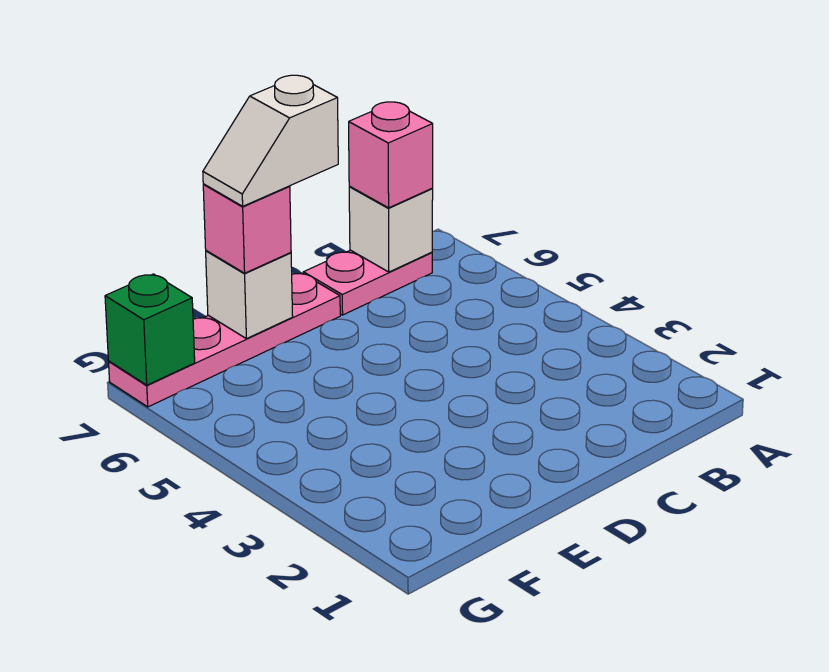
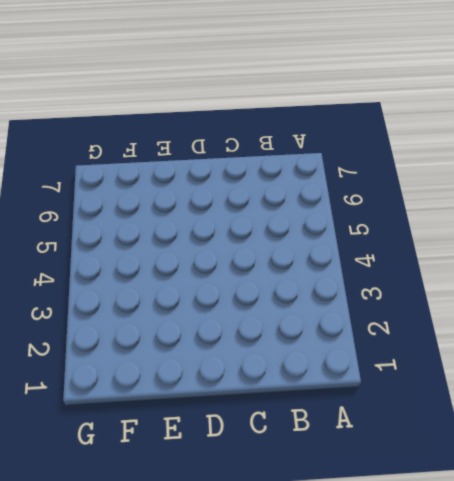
none -> pink 1x2 plate [303,250,432,315]
none -> pink 1x4 plate [109,273,340,407]

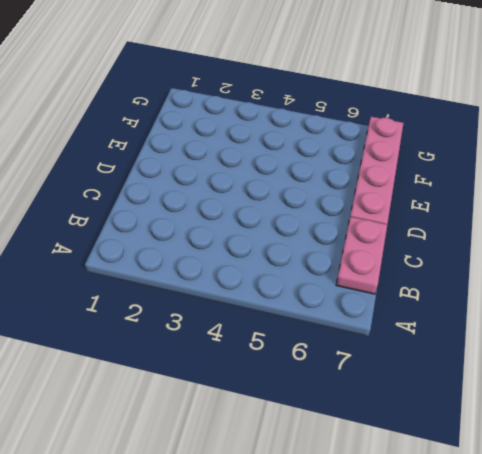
none -> white 1x1 brick [349,187,433,272]
none -> white 1x1 brick [206,251,293,339]

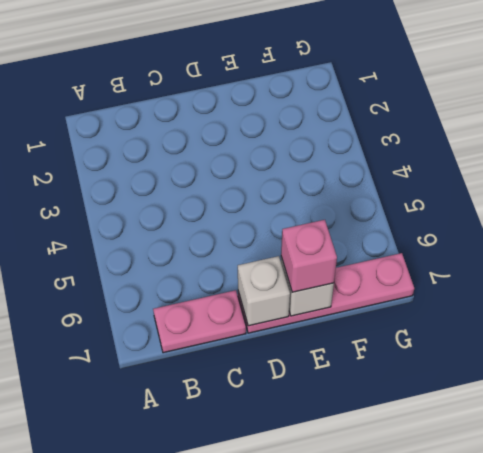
white 1x1 brick [238,256,290,326] -> white 1x1 brick moved to [349,187,433,272]
none -> green 1x1 brick [105,274,195,385]
none -> pink 1x1 brick [349,102,433,208]

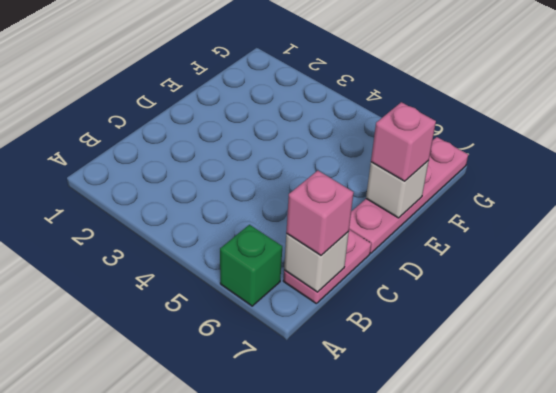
green 1x1 brick [220,225,282,306] -> green 1x1 brick moved to [105,274,195,385]
none -> white 1x2 slope [203,75,338,206]

